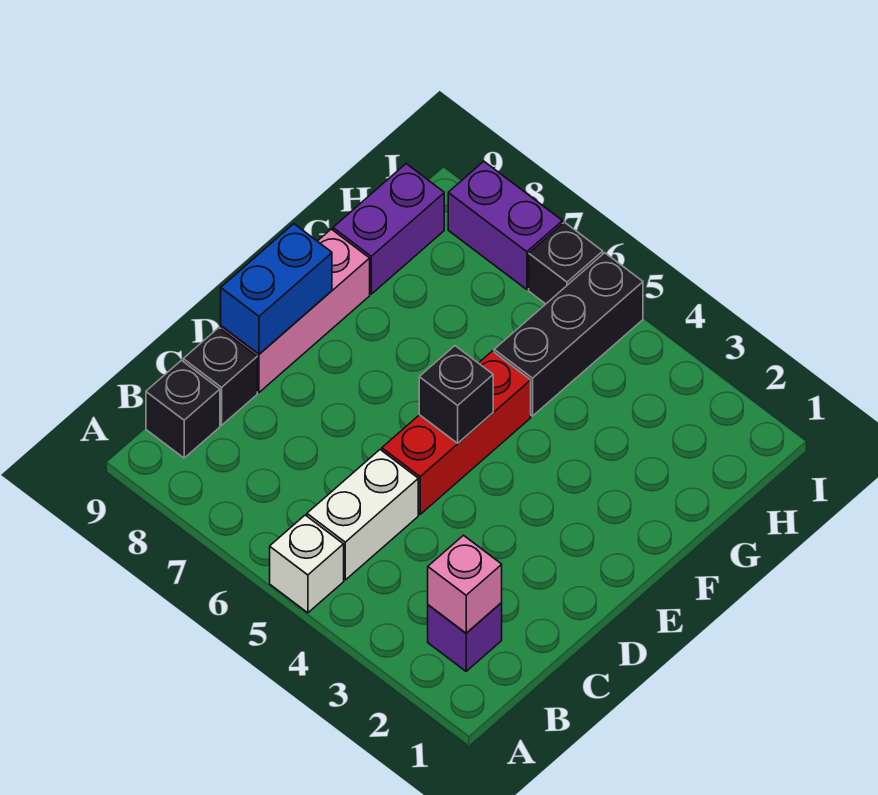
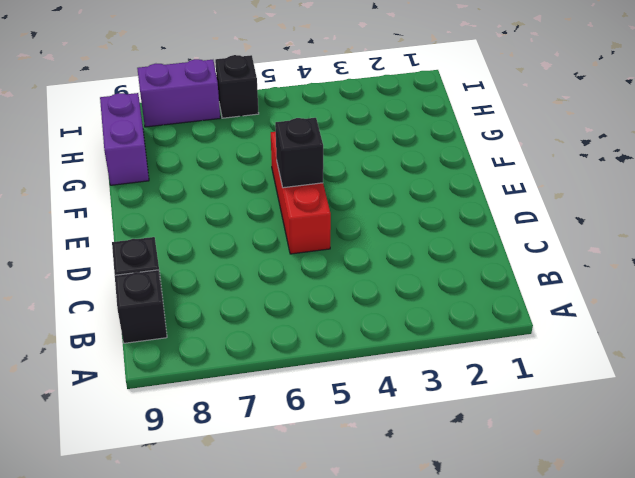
none -> white 1x1 brick [270,515,344,613]
none -> purple 1x1 brick [428,603,502,671]
none -> white 1x2 brick [307,450,418,580]

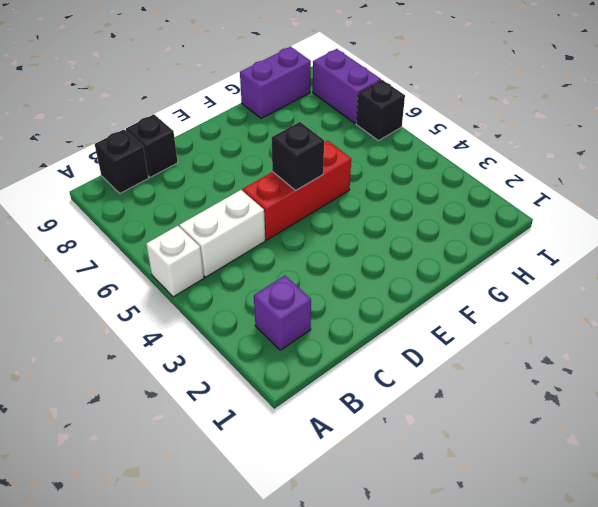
none -> pink 1x3 brick [221,229,370,392]
none -> black 1x3 brick [494,253,643,416]
none -> pink 1x1 brick [428,535,502,633]

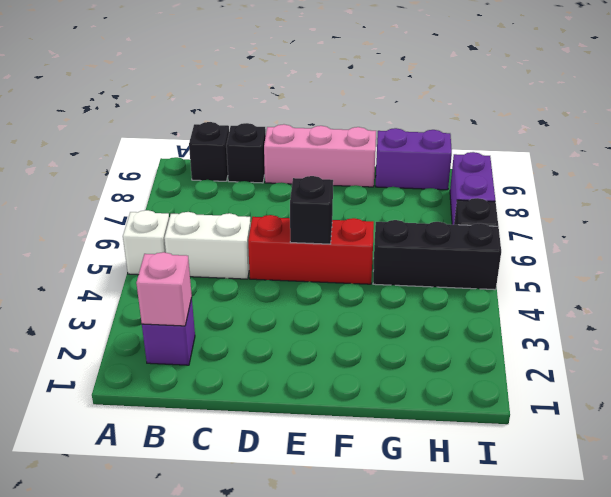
none -> blue 1x2 brick [221,224,332,354]

